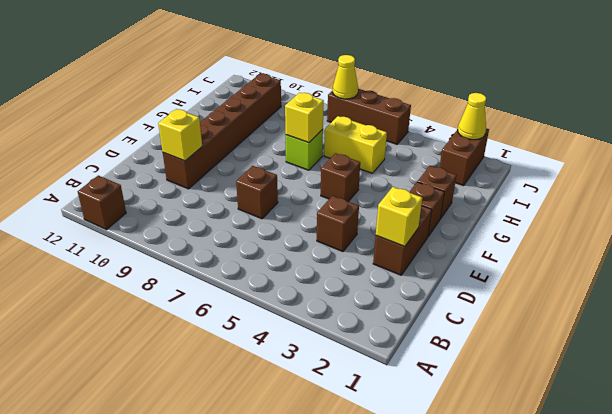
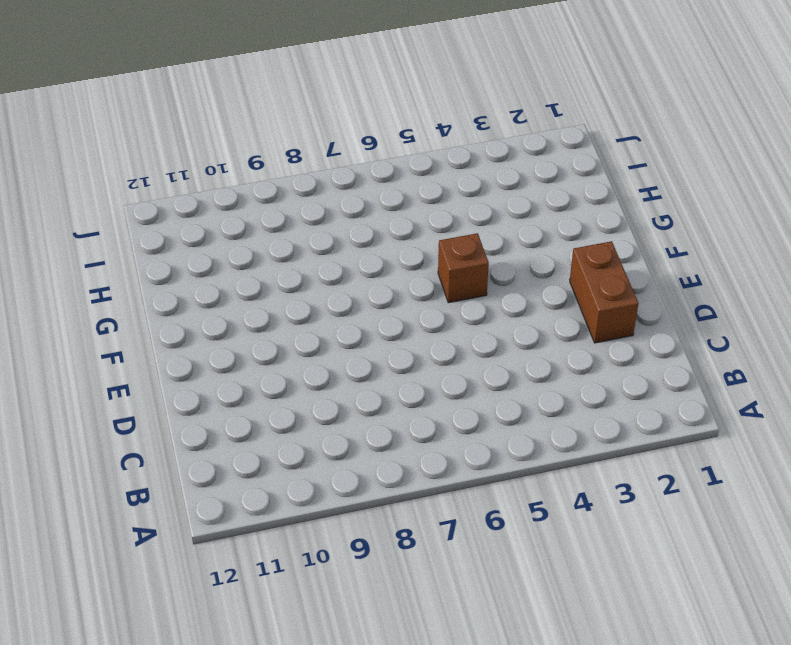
none -> brown 1x1 brick [78,176,126,230]
none -> brown 1x1 brick [317,196,359,252]
none -> brown 1x1 brick [236,166,278,219]

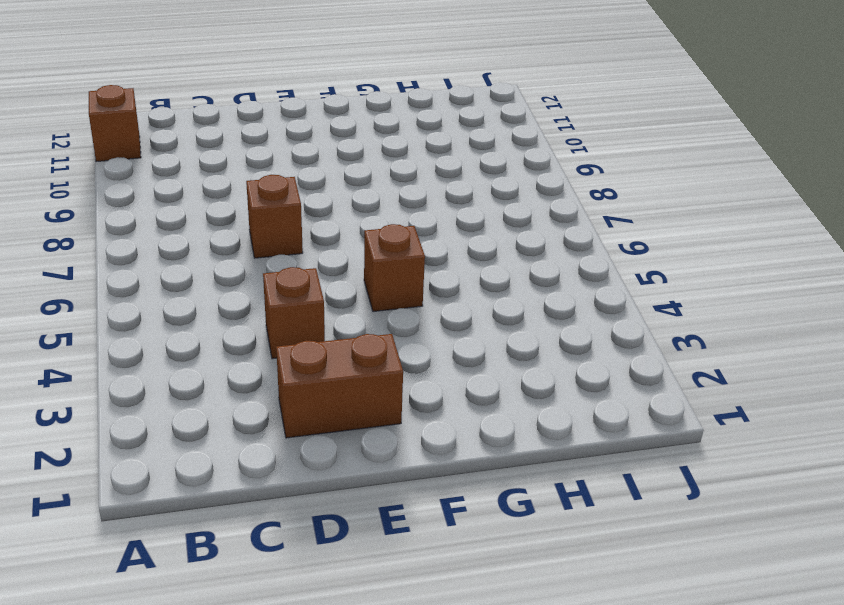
none -> brown 1x6 brick [163,74,281,189]
none -> brown 1x1 brick [410,182,444,236]
none -> brown 1x1 brick [418,166,457,218]

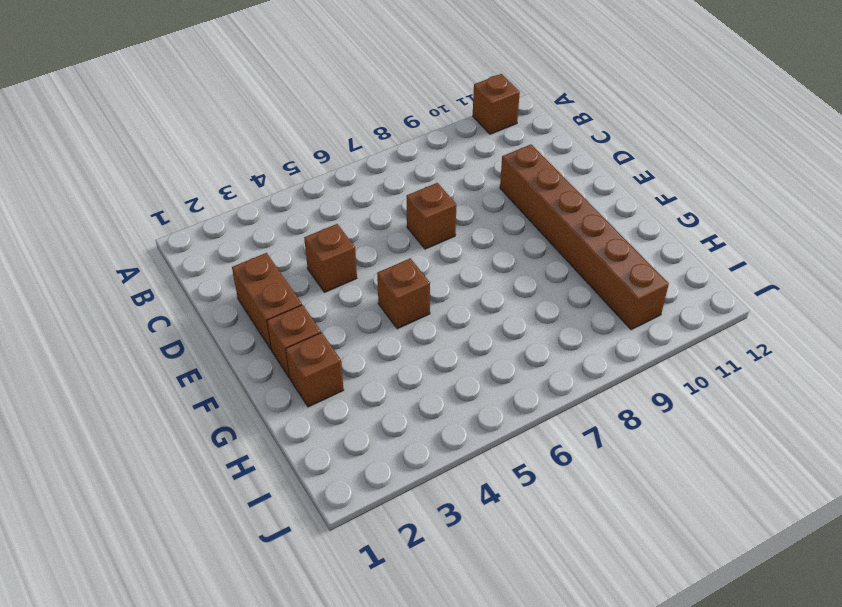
none -> lime 1x1 brick [285,129,323,170]
none -> yellow 1x2 brick [324,116,387,173]
none -> brown 1x2 brick [439,128,489,186]

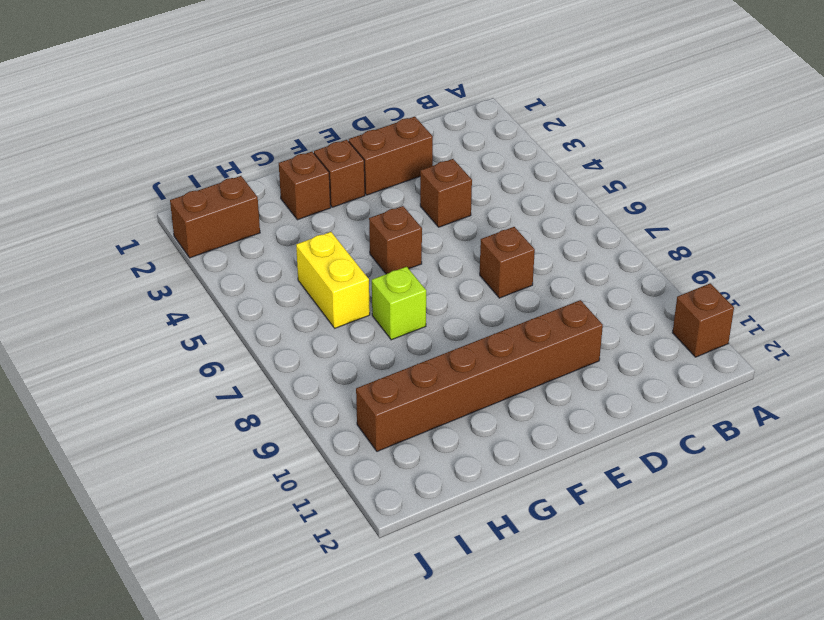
none -> brown 1x3 brick [327,89,411,144]
none -> yellow 1x1 brick [376,187,422,247]
none -> yellow 1x1 brick [158,109,202,161]

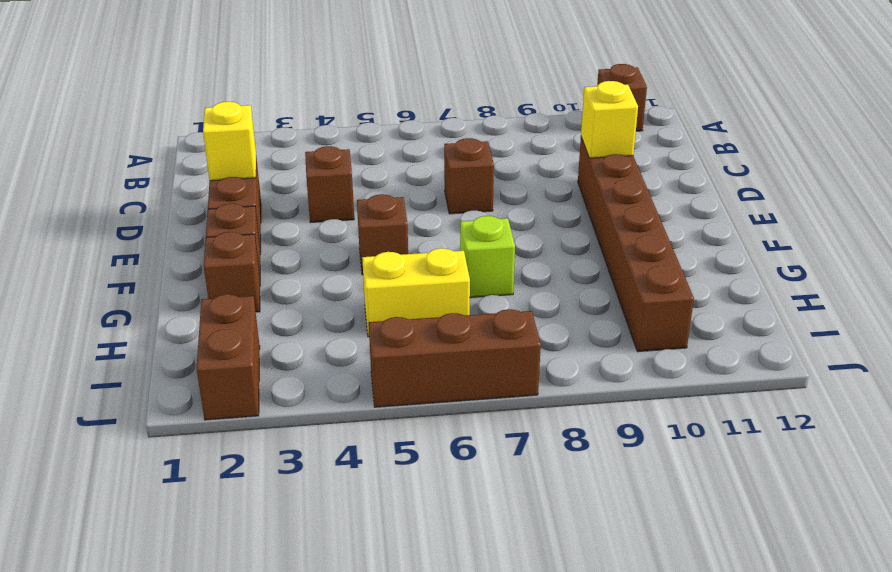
none -> yellow 1x1 brick [285,93,324,143]
none -> yellow 1x1 cone [458,93,486,140]
none -> yellow 1x1 cone [333,55,358,99]

